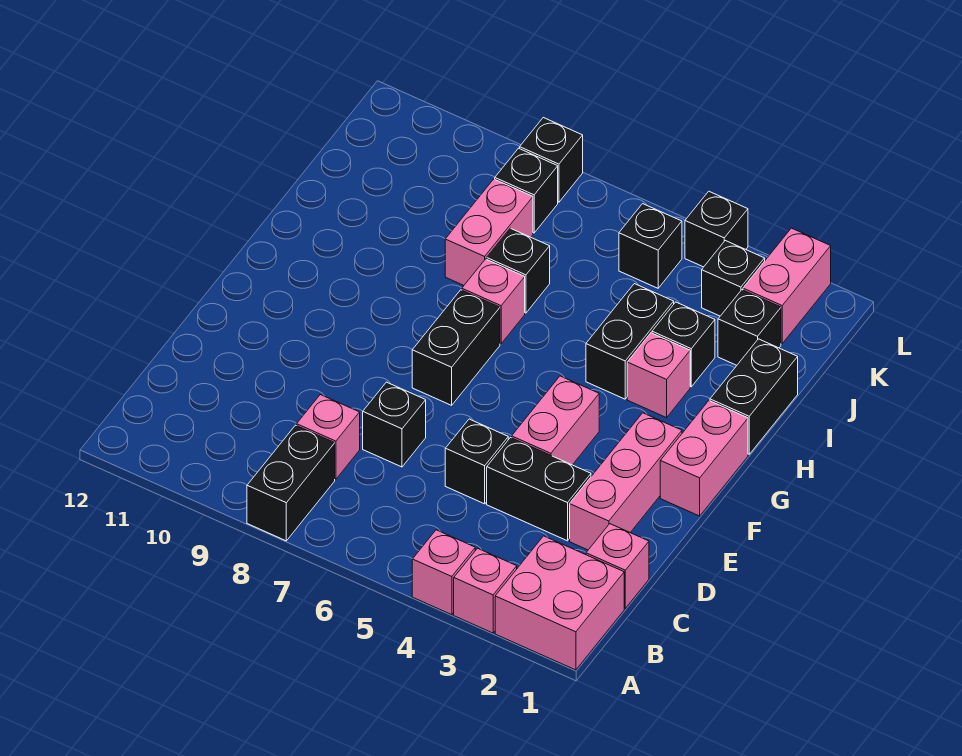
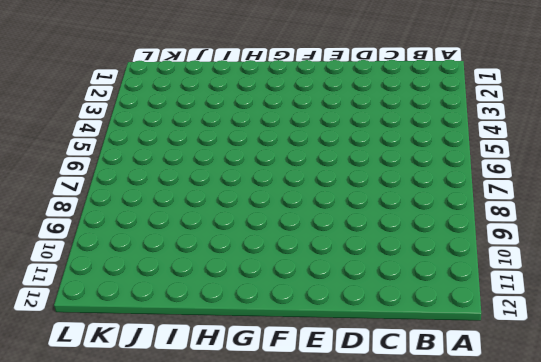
none -> pink 2x2 brick [495,536,624,670]
none -> pink 1x1 brick [454,548,517,633]
none -> pink 1x1 brick [412,530,475,615]

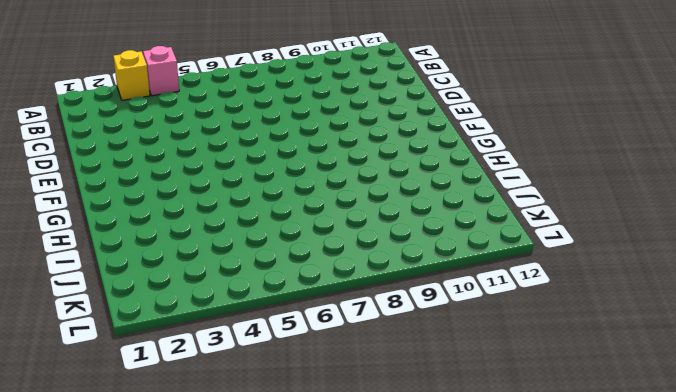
yellow 1x1 brick [113,50,150,100] -> pink 1x1 brick [454,548,517,633]
none -> pink 2x2 brick [495,536,624,670]
none -> black 1x2 brick [247,425,335,541]
none -> pink 1x1 brick [586,524,649,608]

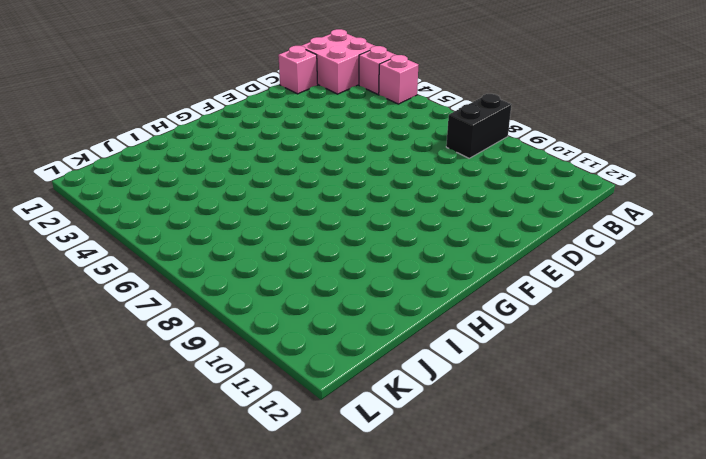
none -> pink 1x1 brick [297,395,360,479]
none -> pink 1x3 brick [570,413,682,550]
none -> black 1x2 brick [487,438,591,541]

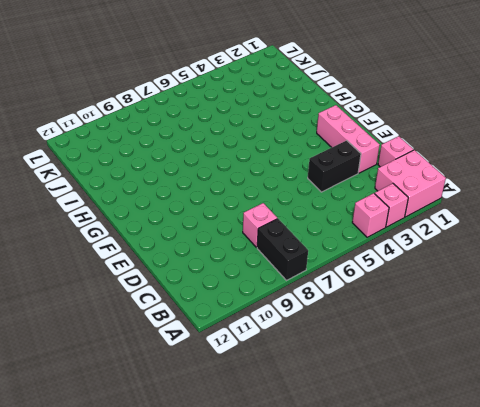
none -> black 1x1 brick [445,419,508,504]
none -> black 1x1 brick [363,382,426,467]
none -> pink 1x2 brick [512,376,599,465]

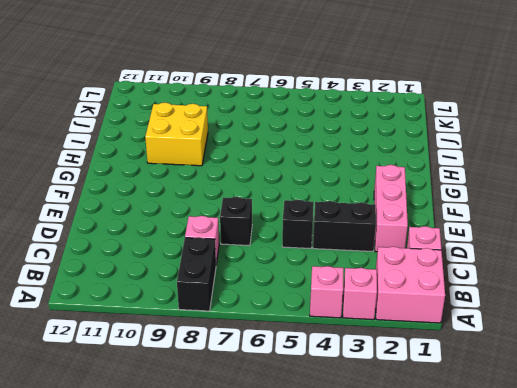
yellow 2x2 brick [145,103,208,166] -> none
none -> pink 1x2 brick [512,376,599,465]
none -> pink 1x2 brick [660,401,748,516]
none -> black 1x2 brick [412,290,500,405]

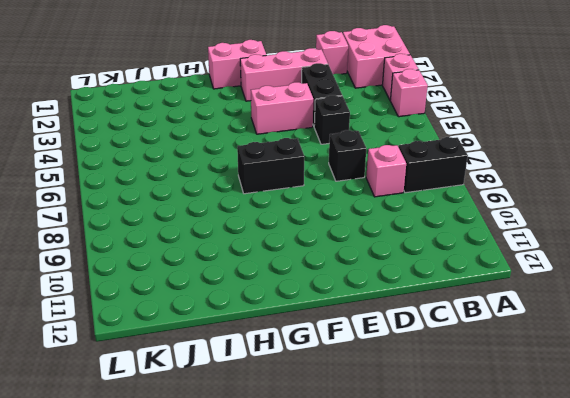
none -> black 1x2 brick [710,339,798,454]
none -> pink 1x1 brick [627,333,690,418]
none -> black 1x2 brick [586,284,674,399]

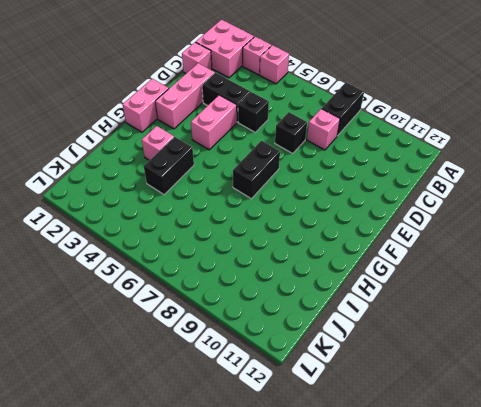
none -> black 1x2 brick [710,339,798,454]
none -> pink 1x1 brick [462,259,525,344]
none -> black 1x1 brick [652,302,715,387]

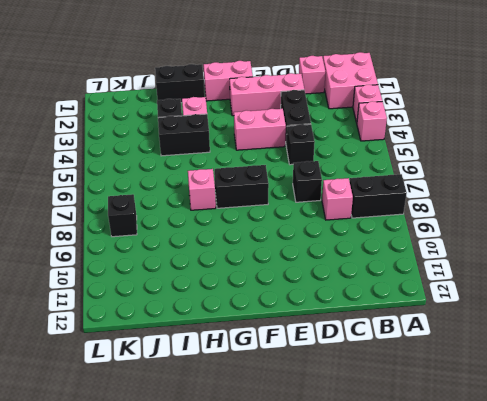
none -> black 1x1 brick [487,228,550,313]
none -> pink 1x2 brick [445,179,533,285]
none -> black 1x1 brick [718,290,781,365]

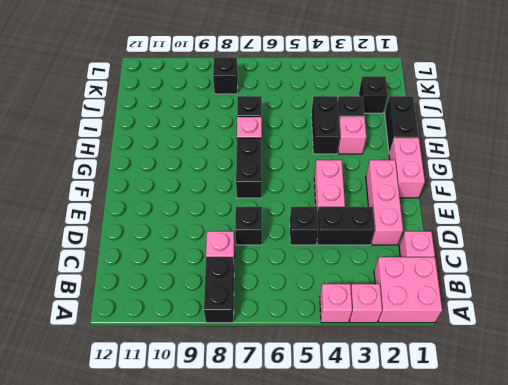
none -> pink 1x2 brick [445,179,533,285]
none -> pink 1x2 brick [743,228,831,344]
none -> black 1x1 brick [702,241,765,316]

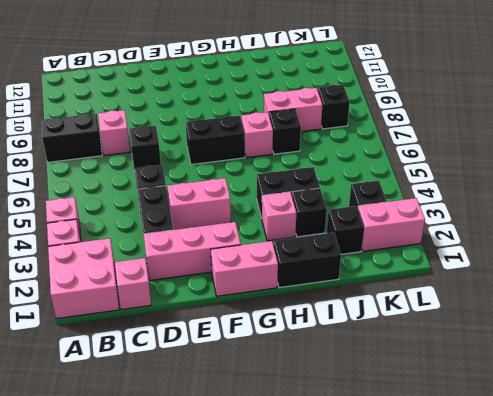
none -> black 1x1 brick [619,204,682,288]
none -> black 1x1 brick [685,191,748,267]
none -> black 1x1 brick [520,118,583,202]

